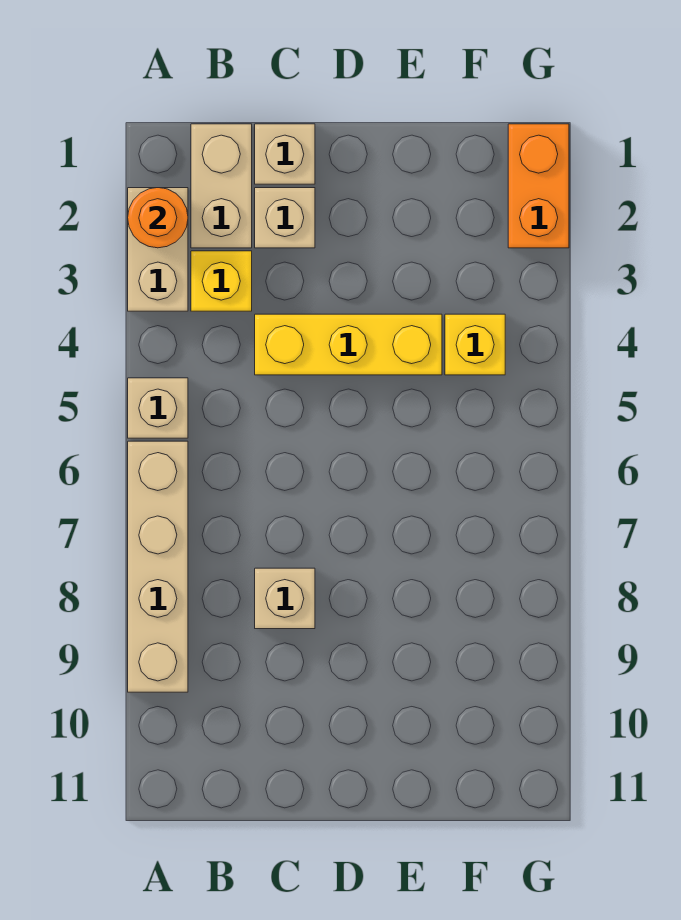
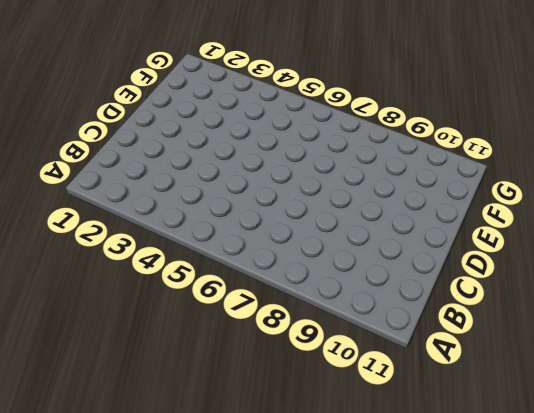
none -> tan 1x2 brick [128,188,188,311]
none -> tan 1x1 brick [128,378,188,438]
none -> tan 1x4 brick [128,441,188,692]

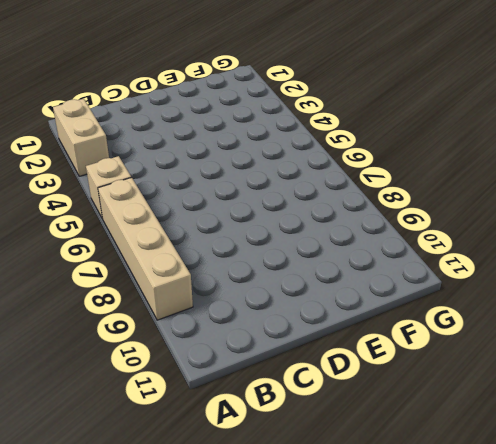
none -> tan 1x2 brick [191,124,252,248]
none -> yellow 1x1 brick [191,251,252,311]
none -> tan 1x1 brick [255,124,315,184]

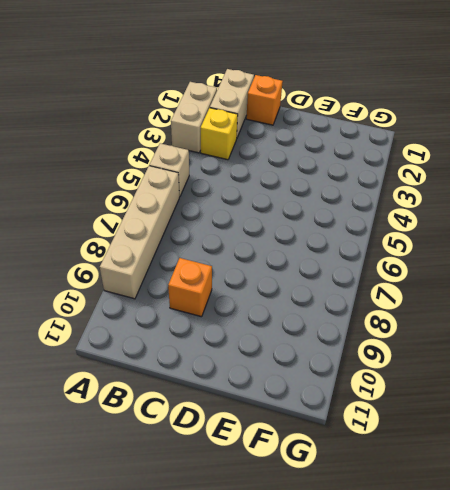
orange 1x1 brick [246,75,283,125] -> tan 1x1 brick [255,124,315,184]
orange 1x1 brick [168,258,212,317] -> none
none -> tan 1x1 brick [255,188,315,248]
none -> yellow 1x3 brick [255,314,442,375]
none -> tan 1x1 brick [255,568,315,629]

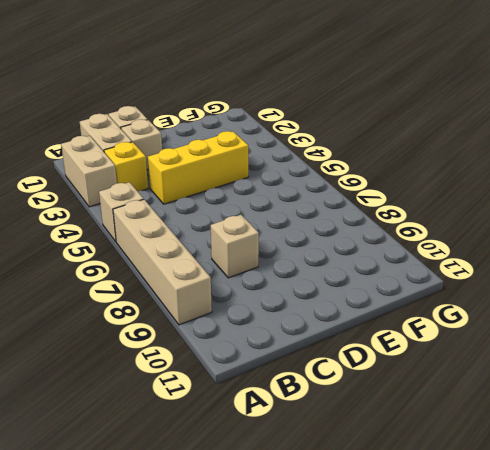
none -> yellow 1x1 brick [445,314,505,375]
none -> orange 1x2 brick [508,124,569,248]
none -> orange 1x1 round brick [128,188,188,248]

